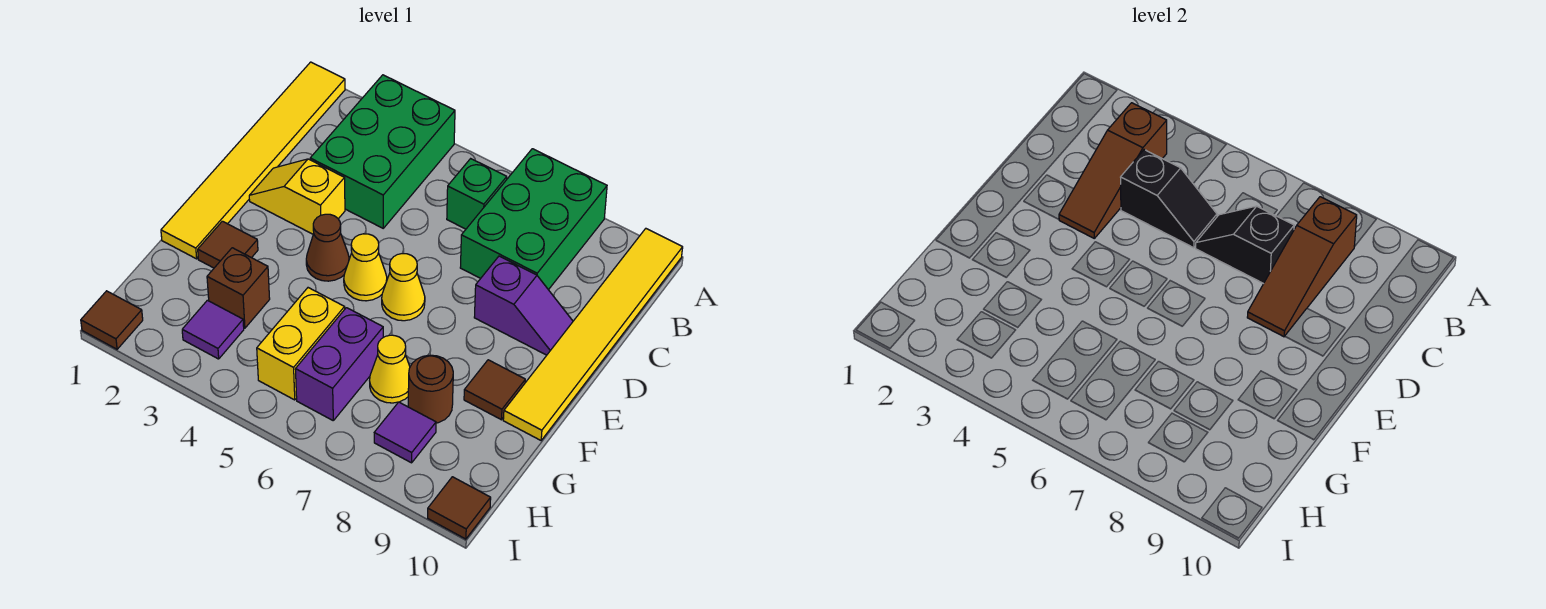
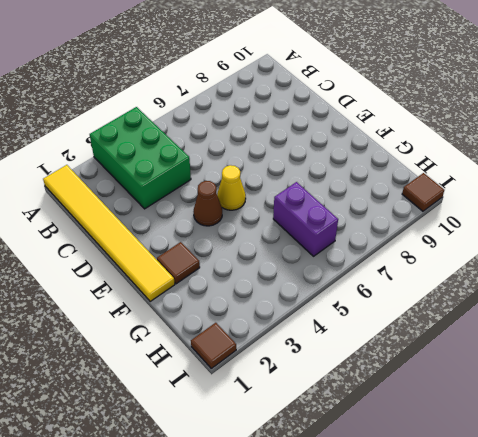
none -> green 2x3 brick [460,149,607,290]
none -> yellow 1x6 tile [503,229,683,440]
none -> green 1x1 brick [447,159,507,229]

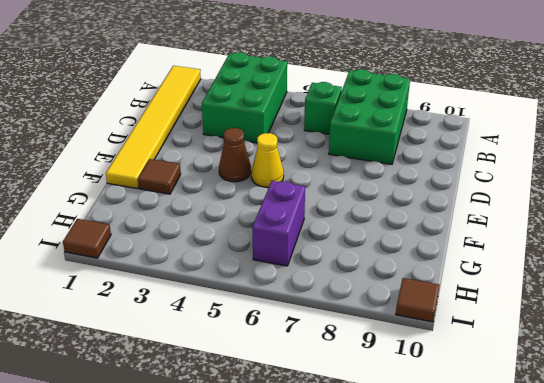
none -> yellow 1x6 tile [503,229,683,440]
none -> yellow 1x2 slope [249,159,345,234]
none -> purple 1x2 slope [474,256,573,355]

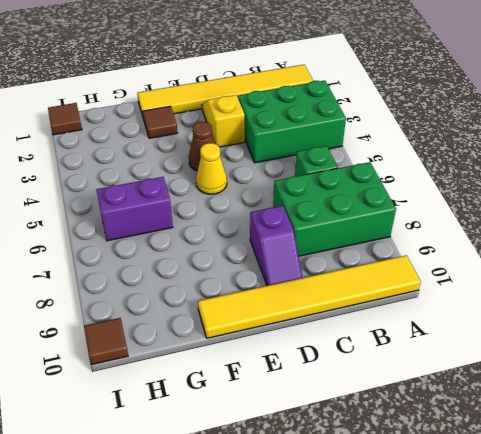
none -> yellow 1x1 cone [382,254,425,321]
none -> brown 1x1 tile [464,360,525,420]
none -> brown 1x1 brick [207,248,270,328]

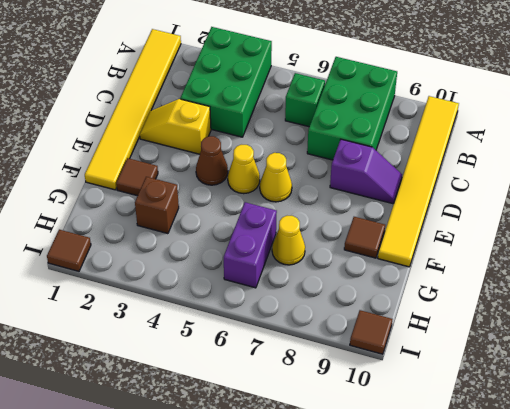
none -> yellow 1x2 brick [257,288,345,400]
none -> brown 1x1 round brick [408,355,453,423]
none -> purple 1x1 tile [182,300,244,359]

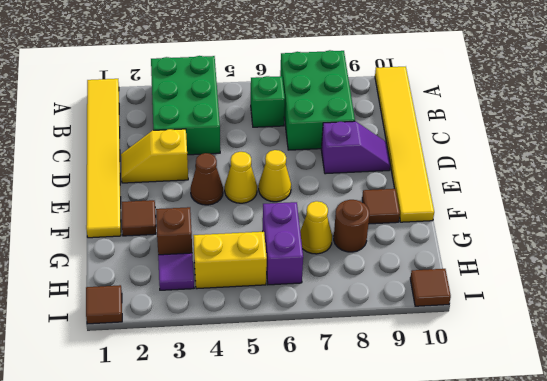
yellow 1x2 brick [193,232,267,289] -> yellow 1x2 brick turned to [257,288,345,400]
none -> purple 1x1 tile [374,402,436,463]
none -> brown 1x3 slope [1059,103,1167,238]
none -> brown 1x3 slope [1247,197,1357,337]

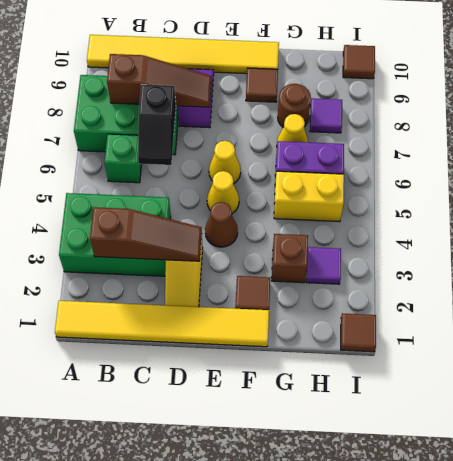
none -> black 1x2 slope [1121,150,1217,248]

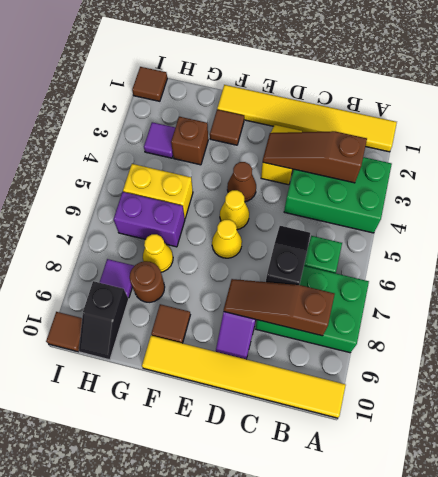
black 1x2 slope [79,281,129,360] -> black 1x2 slope moved to [1121,150,1217,248]

